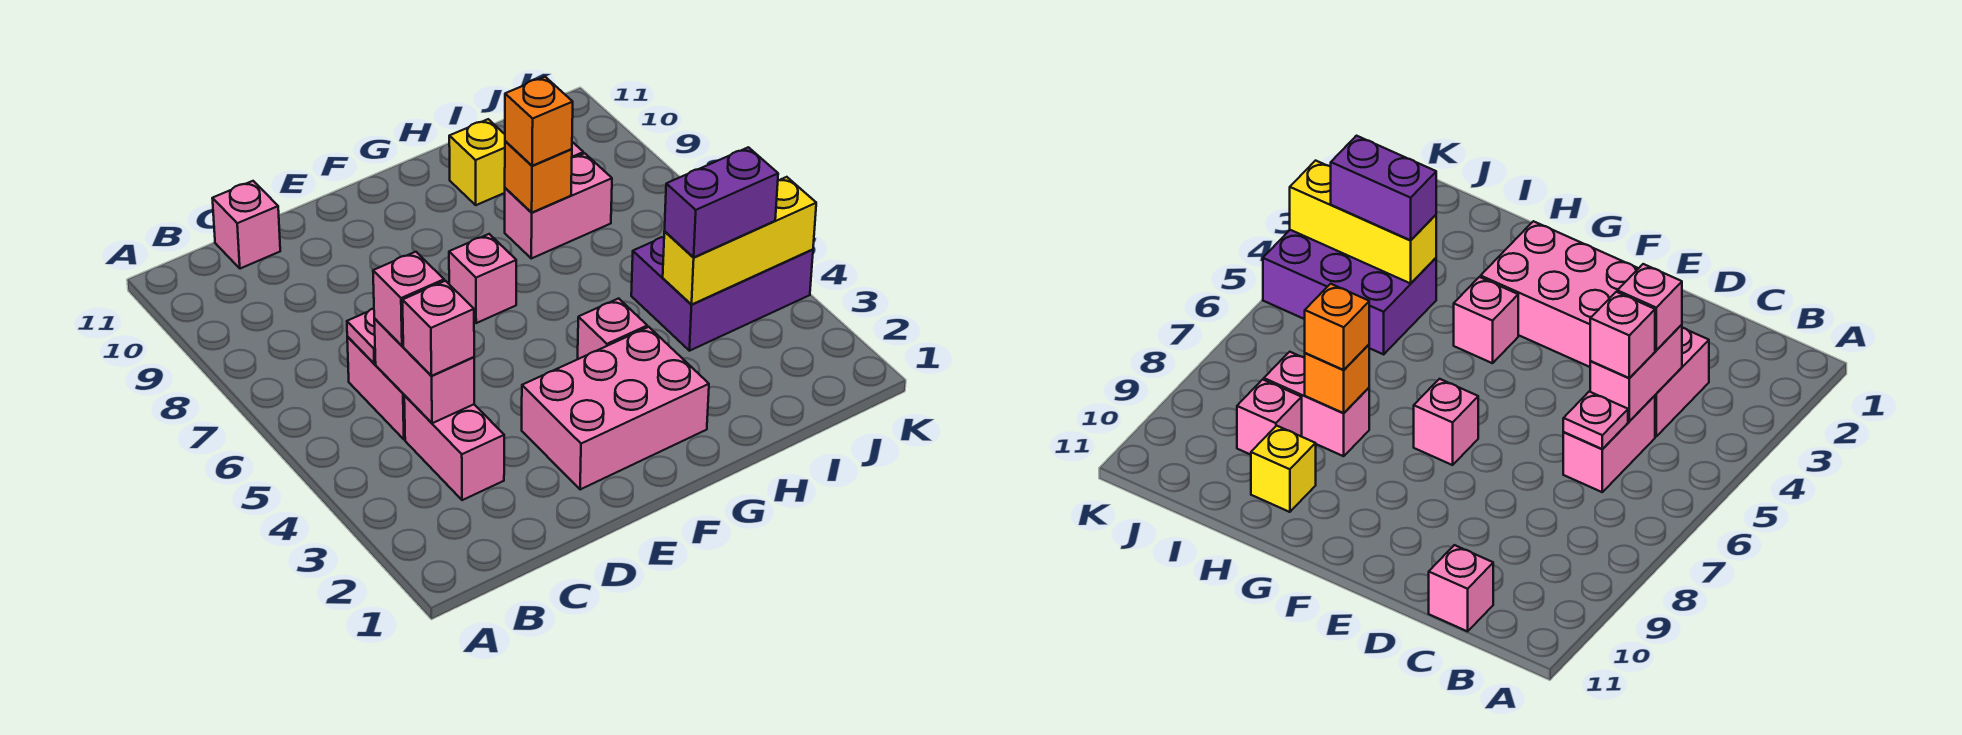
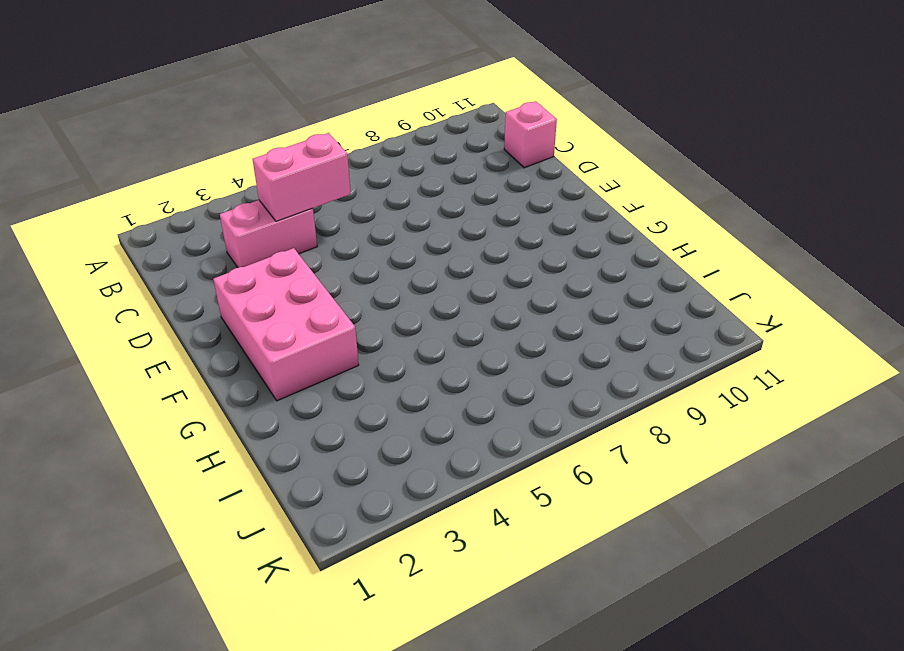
none -> pink 1x2 brick [347,337,405,439]
none -> pink 1x1 brick [449,234,516,323]
none -> pink 1x1 brick [578,298,647,359]

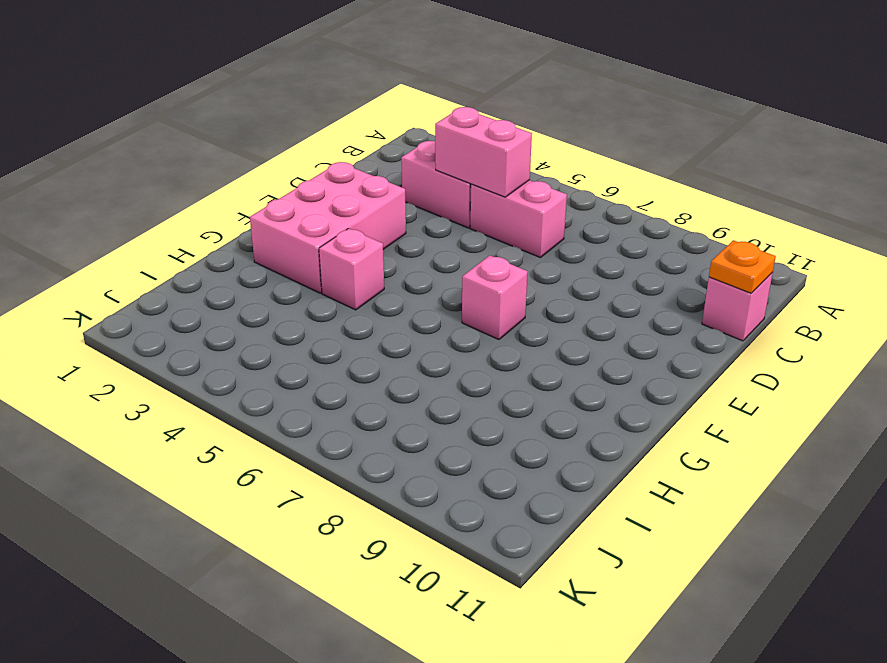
orange 1x1 plate [709,240,776,293] -> none
none -> pink 1x2 brick [505,153,612,258]
none -> yellow 1x1 brick [449,119,505,205]
none -> purple 2x3 brick [631,237,813,351]

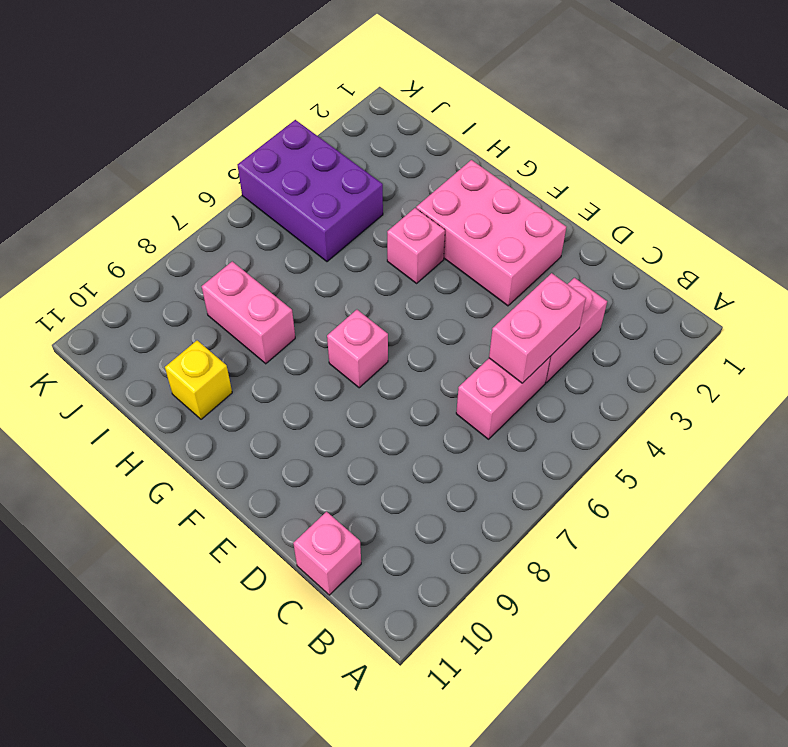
none -> pink 1x1 brick [1237,379,1302,455]
none -> pink 1x1 plate [347,308,376,364]
none -> orange 1x1 brick [505,141,572,213]

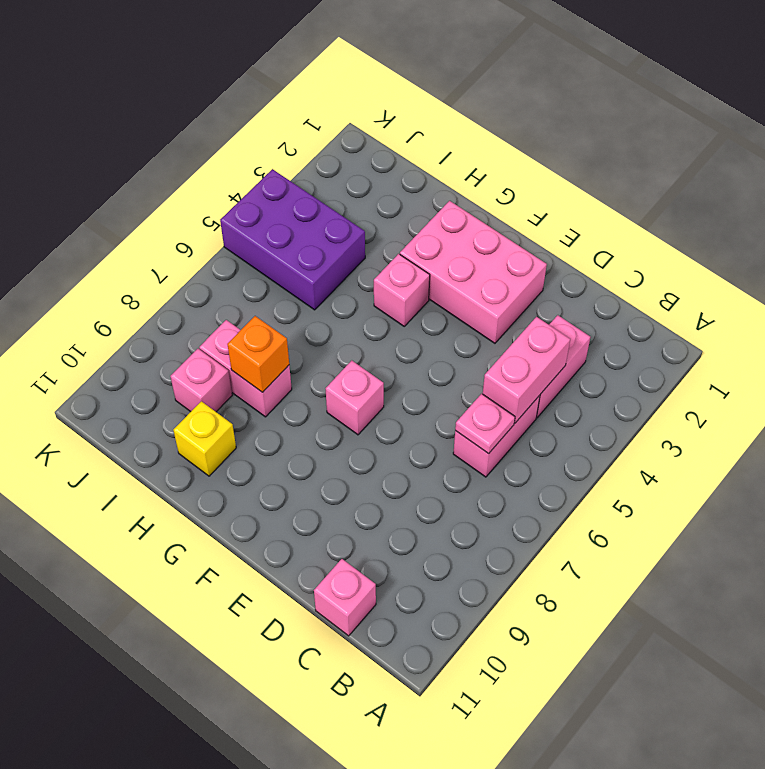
none -> yellow 1x3 brick [663,177,816,304]
none -> pink 1x1 brick [402,281,474,376]
none -> pink 1x1 brick [373,252,444,346]

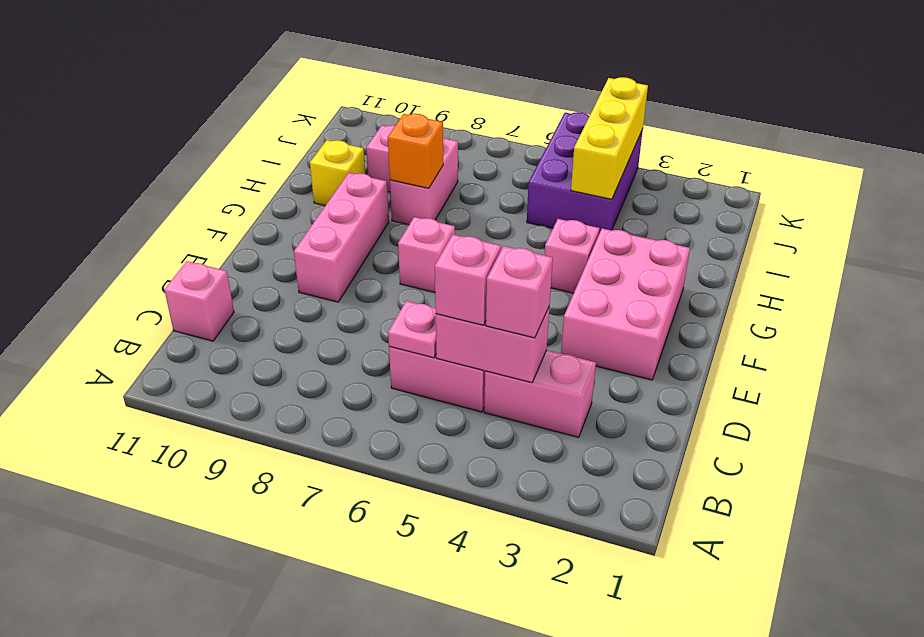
pink 1x3 brick [294,173,389,302] -> none
none -> orange 1x1 brick [505,77,573,166]
none -> purple 1x2 brick [664,147,778,258]

